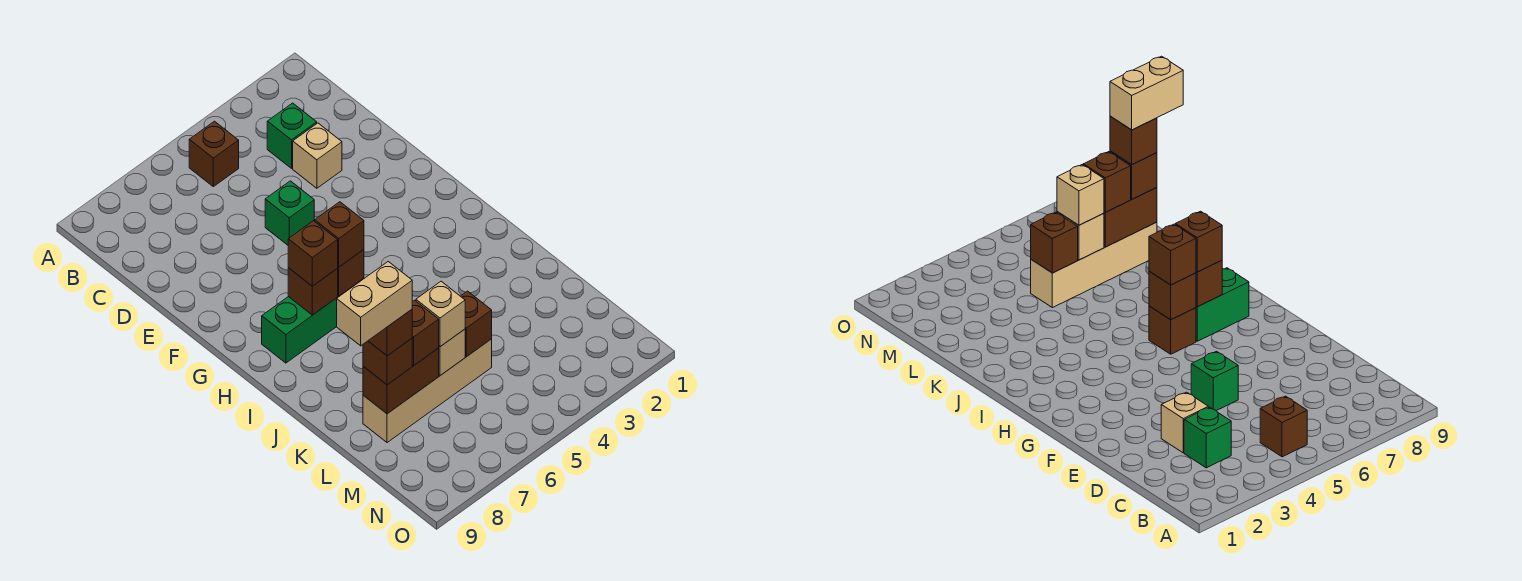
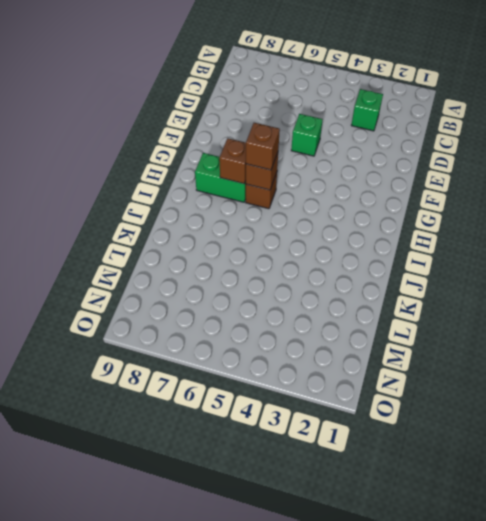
none -> brown 1x1 brick [189,121,239,187]
none -> tan 1x1 brick [293,123,342,188]
none -> tan 1x4 brick [363,339,492,443]

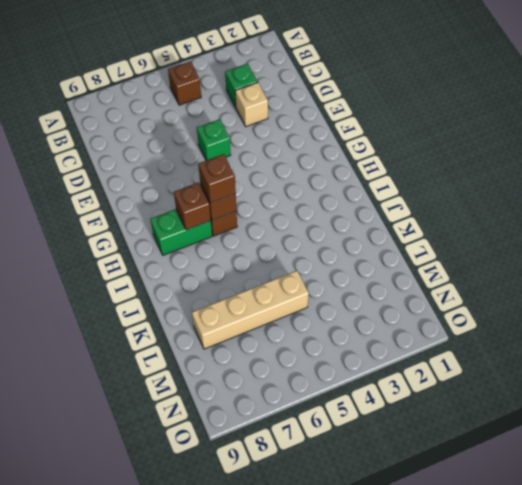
none -> brown 1x1 brick [461,291,492,357]
none -> tan 1x1 brick [439,329,465,376]
none -> brown 1x2 brick [363,348,439,414]

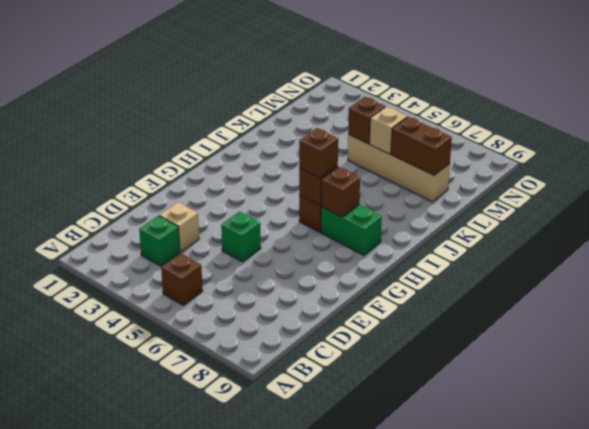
none -> brown 1x1 brick [288,221,338,286]
none -> tan 1x1 brick [416,281,465,347]
none -> brown 1x1 brick [412,300,439,366]

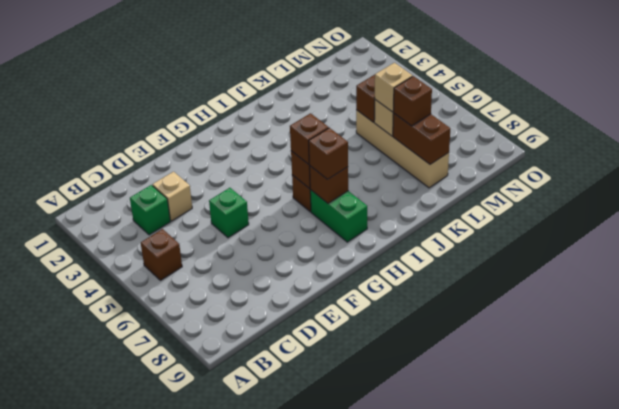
none -> brown 1x1 brick [363,338,412,385]
none -> brown 1x1 brick [368,310,412,356]
none -> tan 1x2 brick [337,262,412,346]

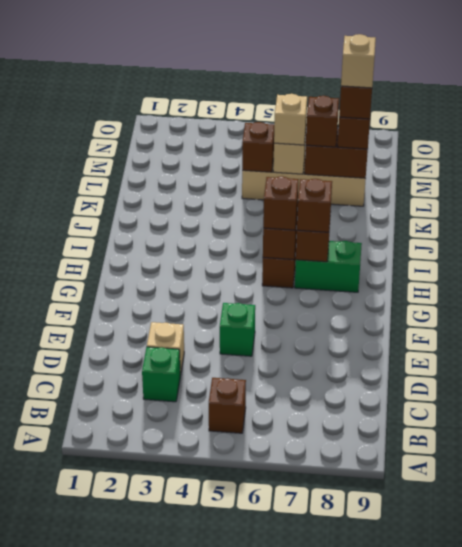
tan 1x1 brick [341,34,376,88] -> tan 1x2 brick [337,262,412,346]

